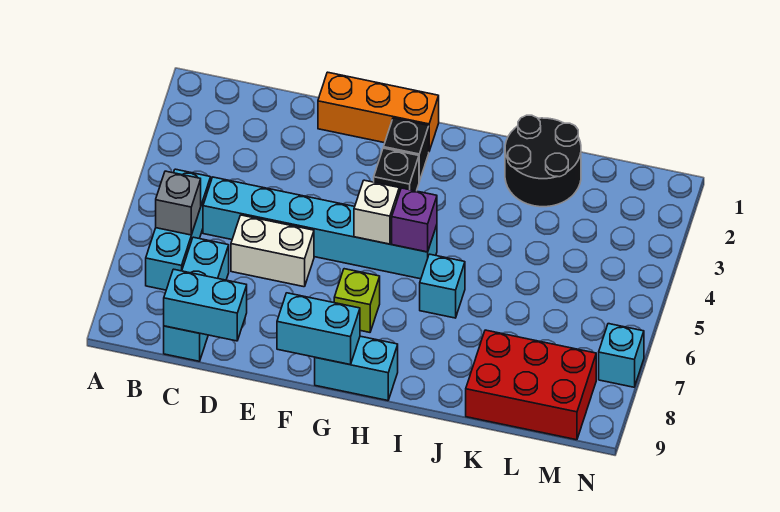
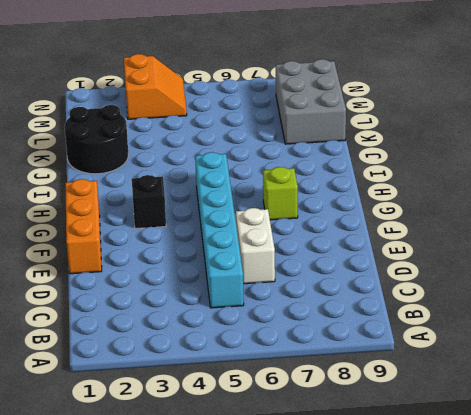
grey 2x3 brick [276,59,346,144] -> red 2x3 brick [466,330,596,440]
orange 2x2 slope [124,54,187,119] -> none
none -> cyan 1x3 brick [146,169,211,290]
none -> cyan 1x3 brick [164,237,229,361]
none -> black 1x1 brick [384,118,429,182]

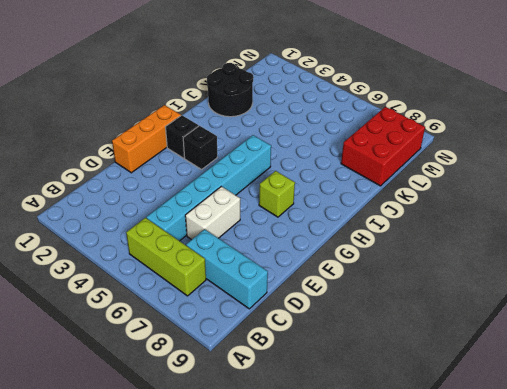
lime 1x3 brick [126,218,206,296] -> cyan 1x3 brick [146,169,211,290]
none -> cyan 1x2 brick [315,336,398,401]
none -> cyan 1x1 brick [420,254,465,318]
none -> cyan 1x1 brick [599,324,644,387]

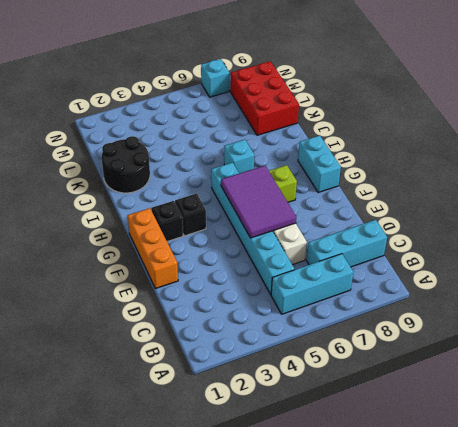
purple 2x3 tile [221,166,296,238] -> white 1x1 brick [354,180,399,244]
none -> grey 1x1 brick [156,171,201,235]
none -> cyan 1x2 brick [164,269,247,341]
none -> cyan 1x2 brick [277,293,360,365]

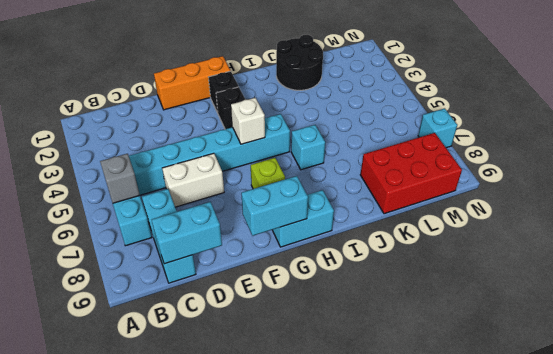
none -> purple 1x1 brick [392,188,437,252]

